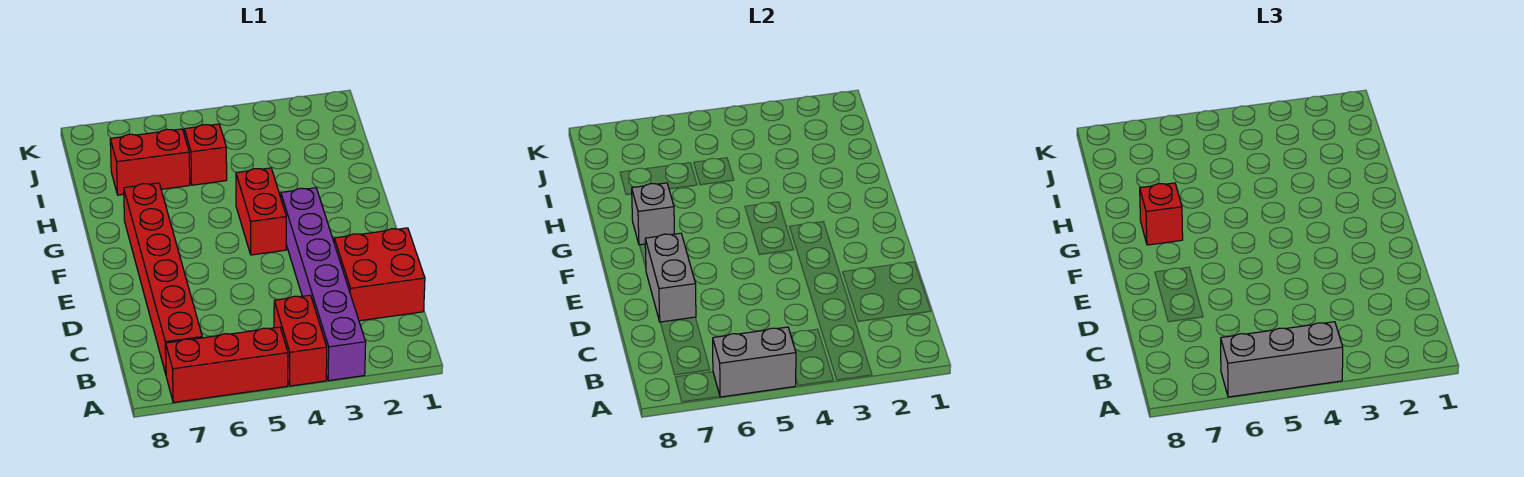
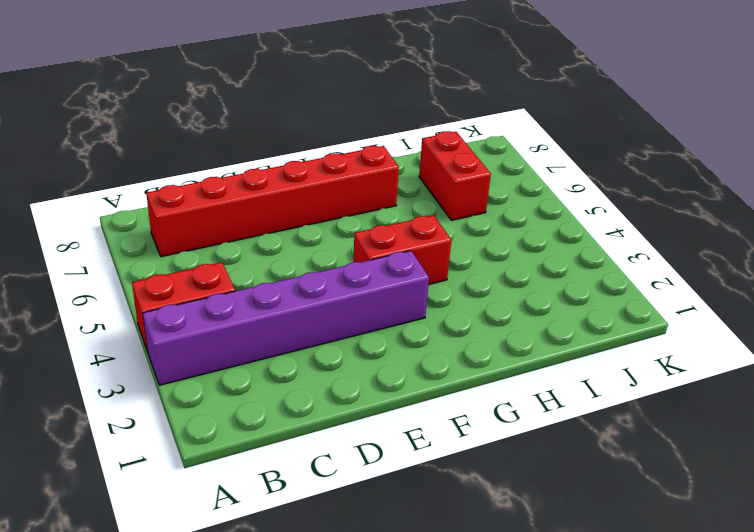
none -> red 1x3 brick [166,327,288,403]
none -> red 2x2 brick [334,228,425,321]
none -> red 1x1 brick [184,124,227,185]

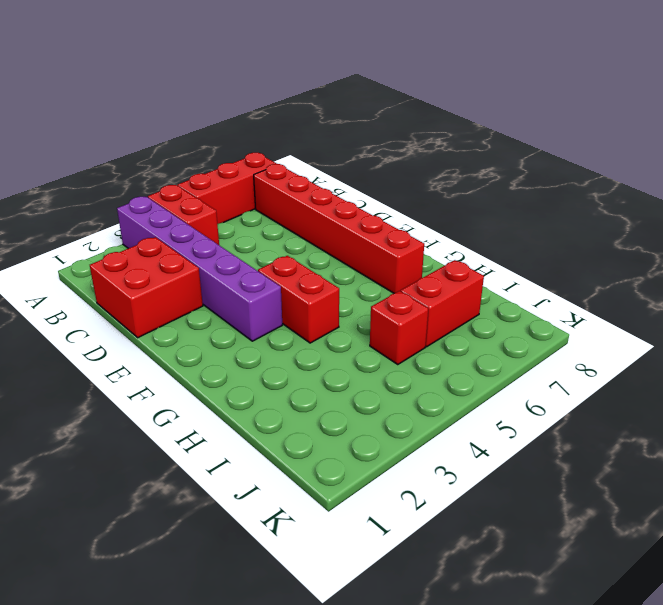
none -> grey 1x2 brick [713,327,796,397]
none -> grey 1x2 brick [645,233,696,322]
none -> grey 1x1 brick [632,183,674,245]

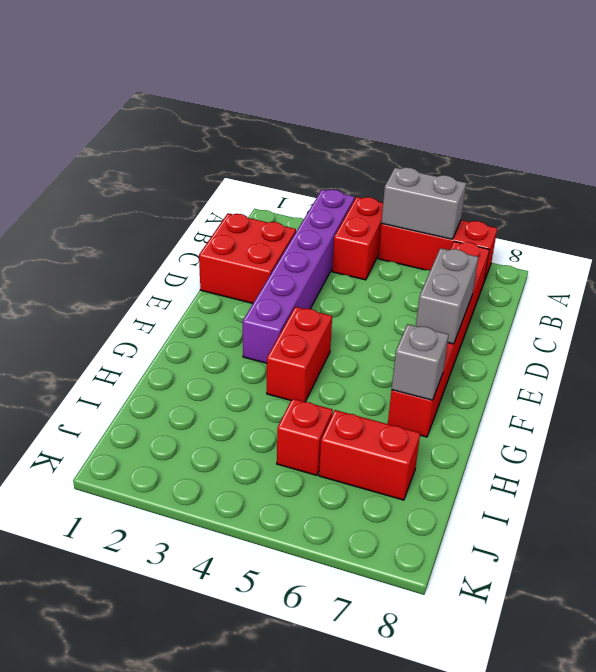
none -> grey 1x3 brick [1221,322,1343,397]
none -> red 1x1 brick [1140,183,1183,245]

